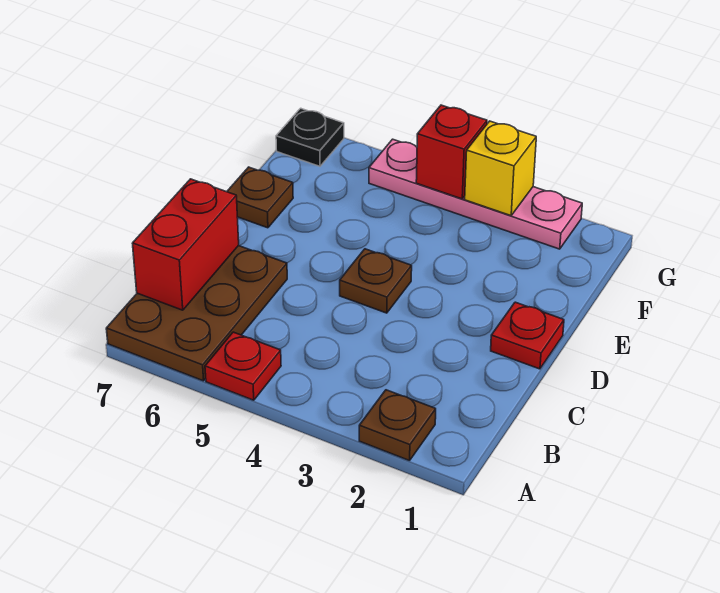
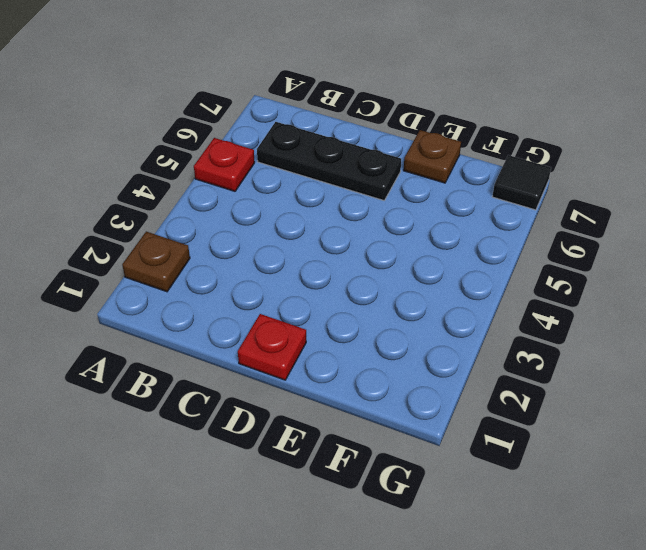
black 1x3 plate [257,122,401,200] -> brown 2x3 plate [106,246,287,381]
black 1x1 tile [492,155,551,210] -> black 1x1 plate [276,108,344,166]
none -> brown 1x1 plate [340,249,412,313]
none -> pink 1x4 plate [369,139,582,249]

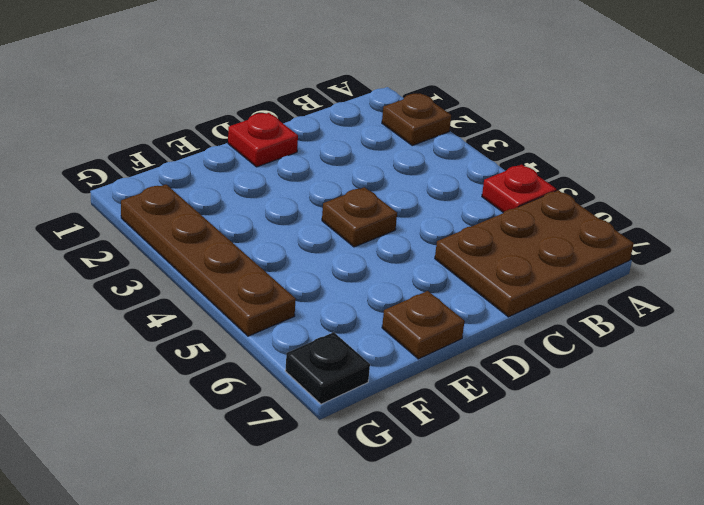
brown 1x4 plate [121,184,296,336] -> pink 1x4 plate [369,139,582,249]
none -> red 1x2 brick [132,179,239,310]
none -> yellow 1x1 brick [465,121,536,216]

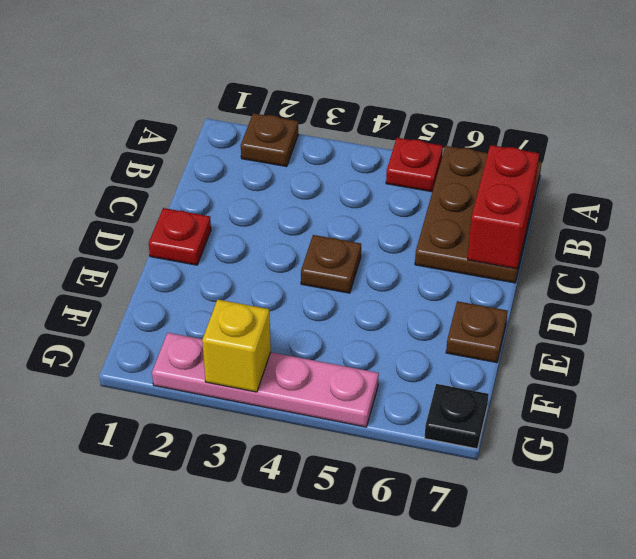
none -> red 1x1 brick [416,105,487,199]

